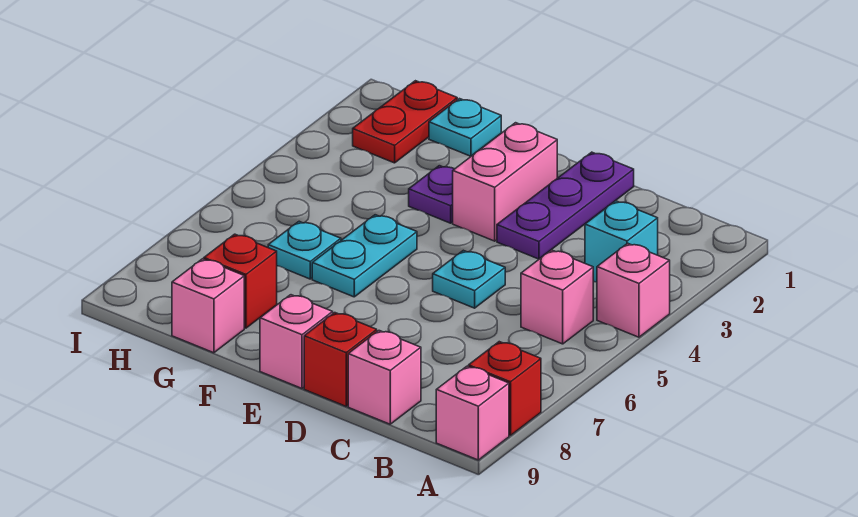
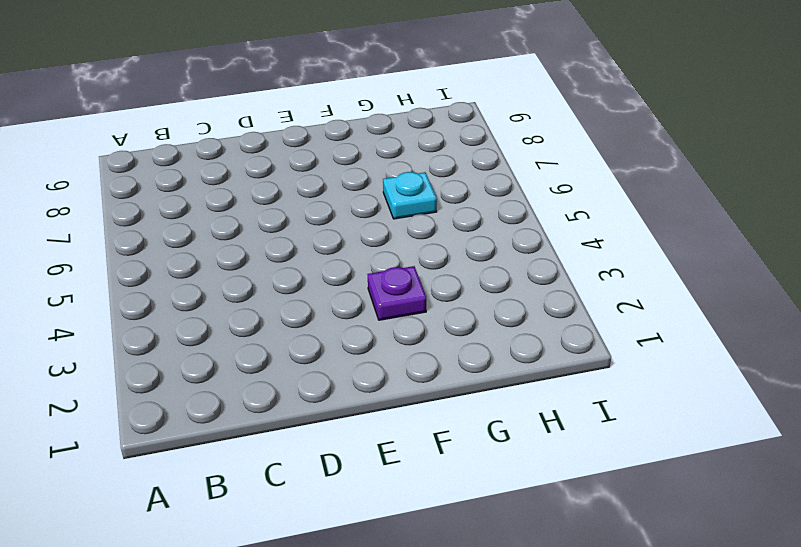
none -> pink 1x1 brick [597,243,670,337]
none -> red 1x1 brick [469,342,541,436]
none -> pink 1x1 brick [436,366,509,460]

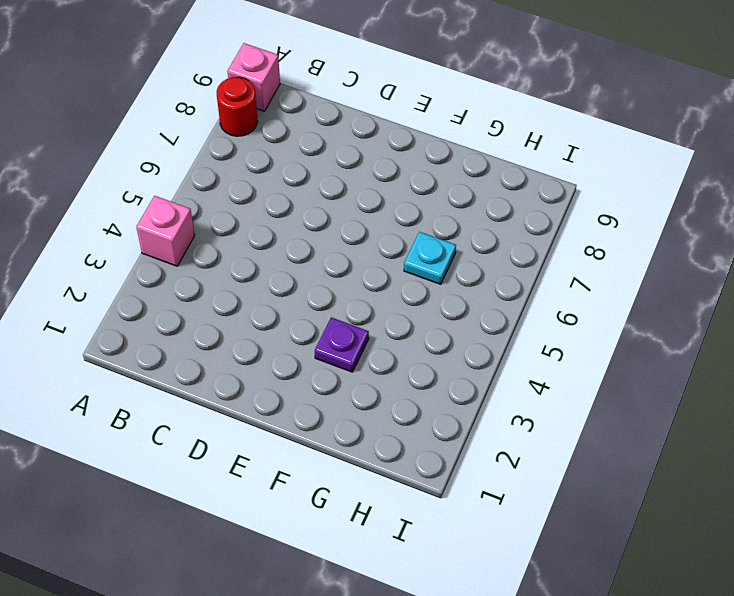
red 1x1 round brick [217,77,258,136] -> red 1x1 brick [469,342,541,436]
none -> cyan 1x1 brick [585,201,658,282]
none -> pink 1x1 brick [521,250,593,344]
none -> pink 1x1 brick [348,331,421,424]

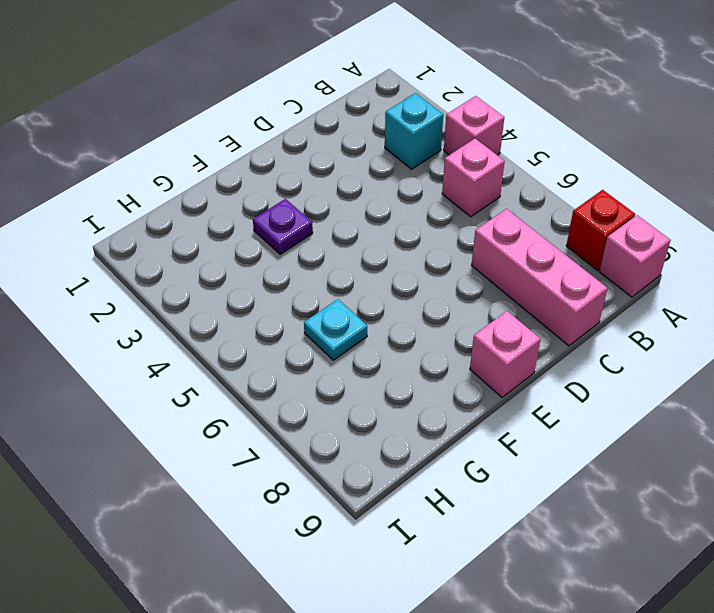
pink 1x3 brick [471,209,608,346] -> pink 1x1 brick [348,331,421,424]
none -> purple 1x3 plate [497,152,634,259]
none -> cyan 1x1 plate [433,250,505,308]
none -> red 1x1 brick [304,313,377,406]

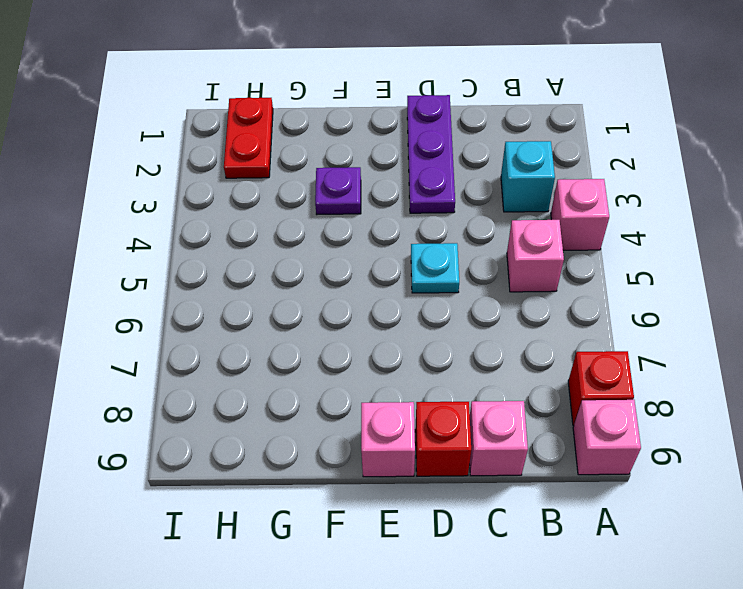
none -> pink 1x2 brick [453,123,557,241]
none -> cyan 1x2 plate [312,215,417,297]
none -> cyan 1x1 plate [429,99,501,156]

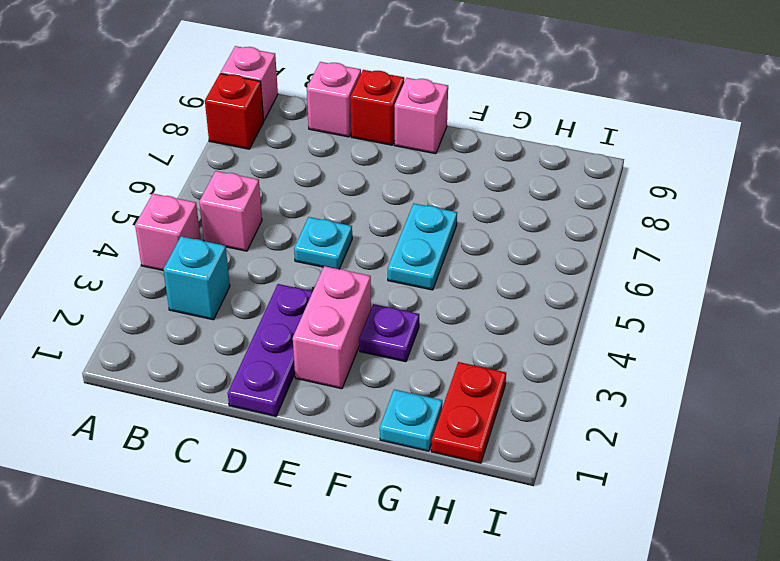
none -> cyan 1x1 plate [268,221,341,279]
none -> red 1x1 brick [204,234,277,328]
none -> pink 1x1 brick [172,259,244,353]

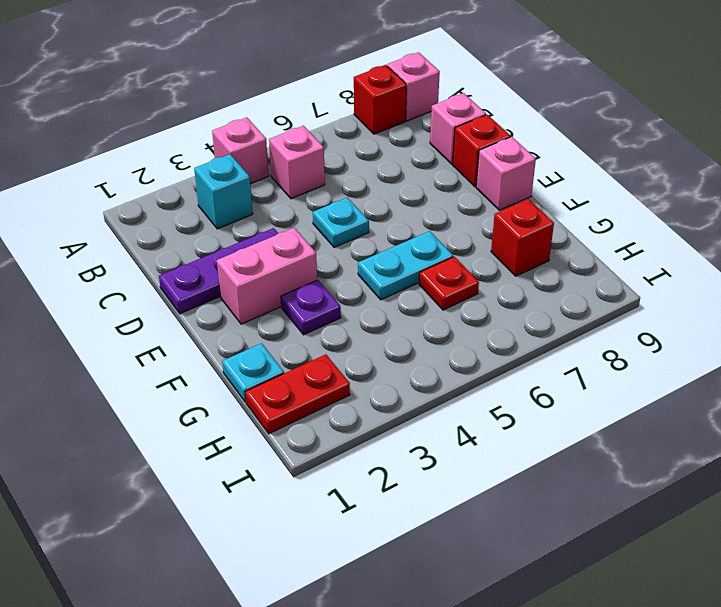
red 1x1 plate [419,257,479,310] -> cyan 1x1 plate [268,221,341,279]
none -> pink 1x1 brick [172,259,244,353]

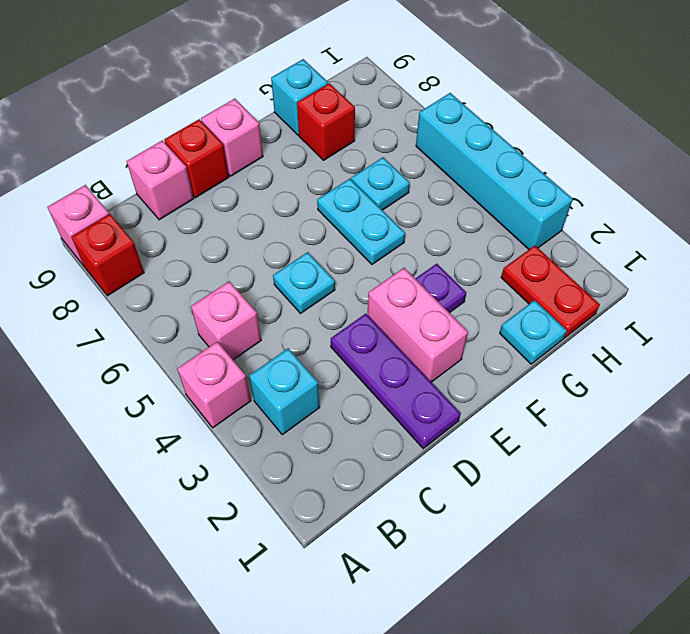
cyan 1x1 brick [271,59,328,135] -> pink 1x1 brick [172,259,244,353]
cyan 1x4 brick [416,93,573,249] -> none

